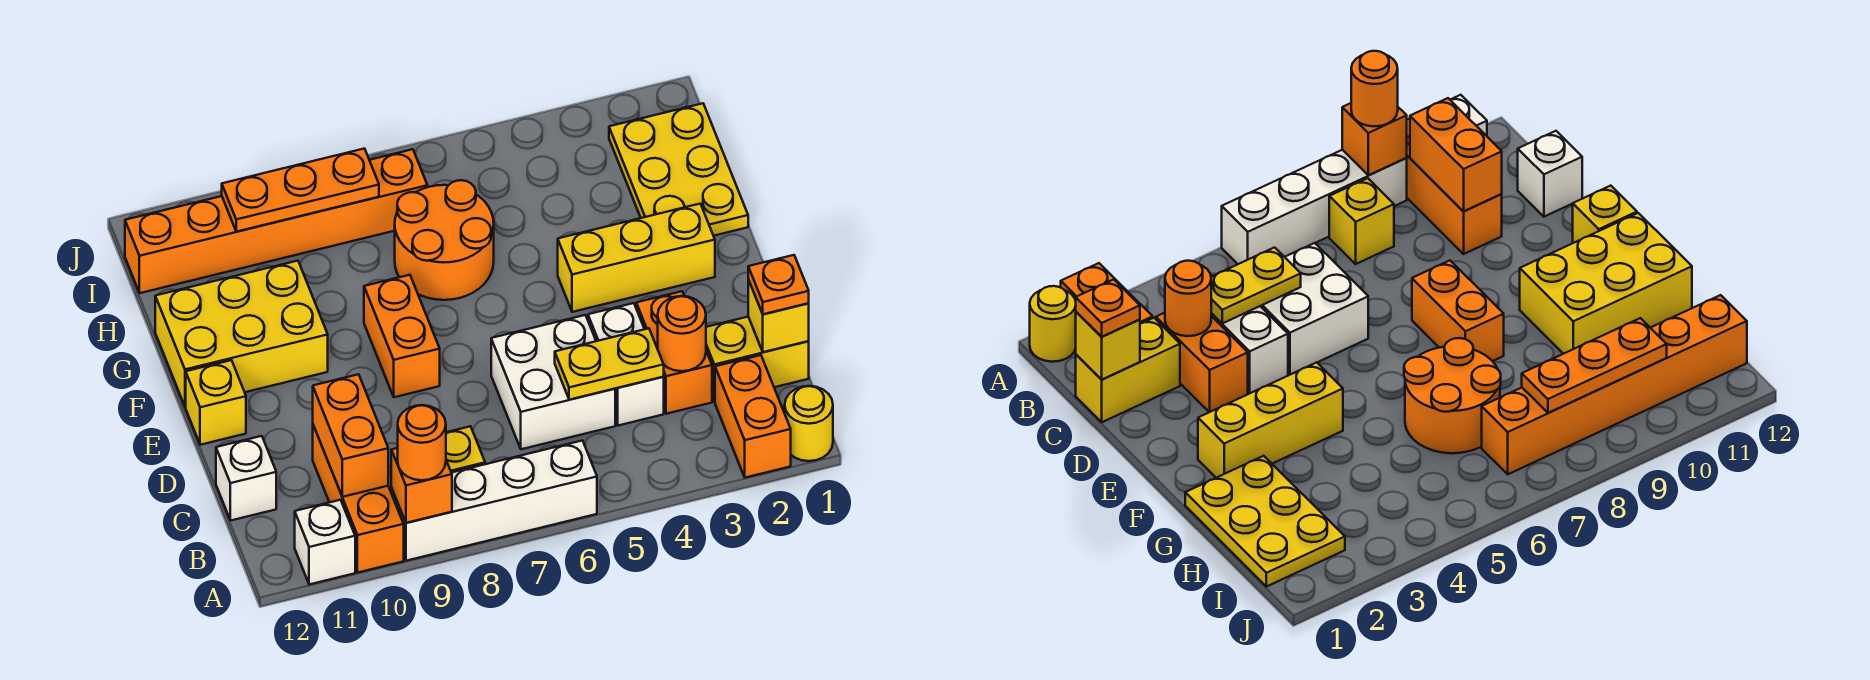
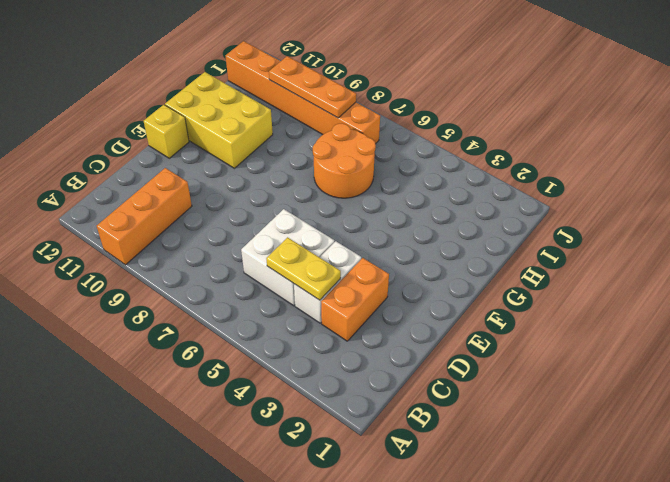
none -> yellow 1x1 round brick [785,386,833,461]
none -> orange 1x2 brick [715,355,791,478]
none -> white 1x4 brick [391,441,597,561]

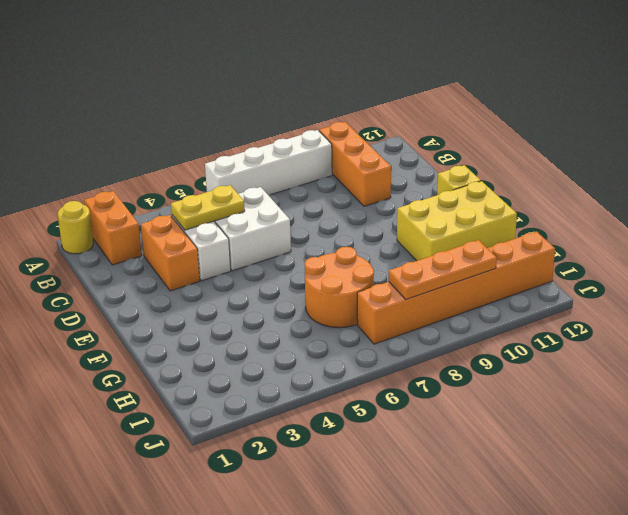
none -> white 1x1 brick [295,500,355,585]
none -> yellow 1x1 brick [446,426,485,473]
none -> yellow 1x2 brick [706,317,809,402]

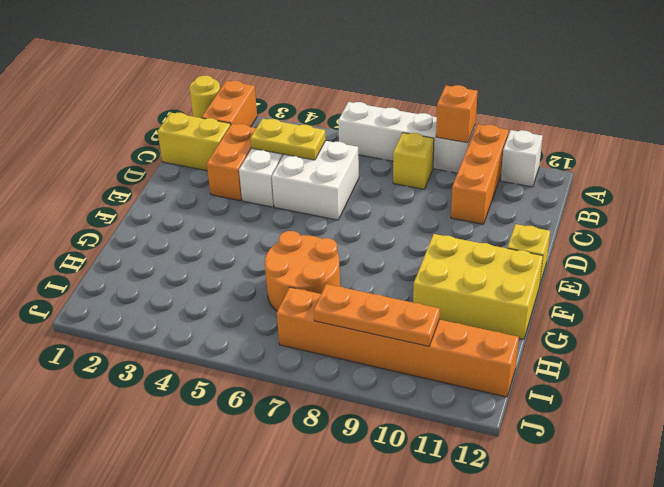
none -> white 1x1 brick [216,436,276,520]
none -> orange 1x2 brick [364,275,440,397]
none -> yellow 1x3 brick [558,204,715,312]

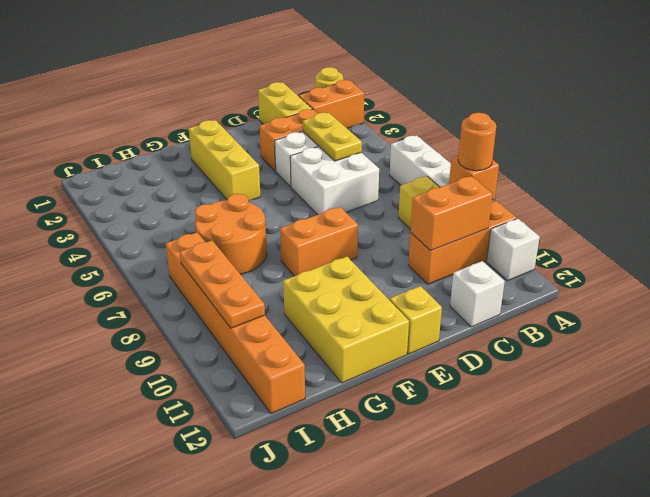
none -> yellow 2x3 plate [609,103,748,236]
none -> yellow 1x1 brick [748,280,809,352]
none -> orange 1x1 round brick [658,296,706,371]

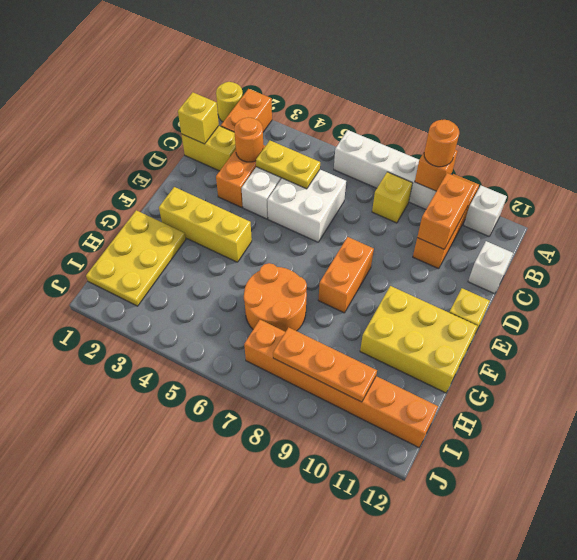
none -> orange 1x1 plate [748,255,809,314]

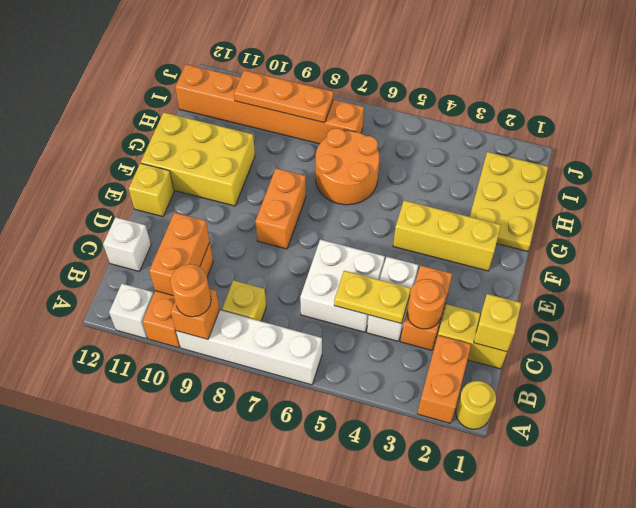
none -> orange 1x1 plate [748,255,809,314]

